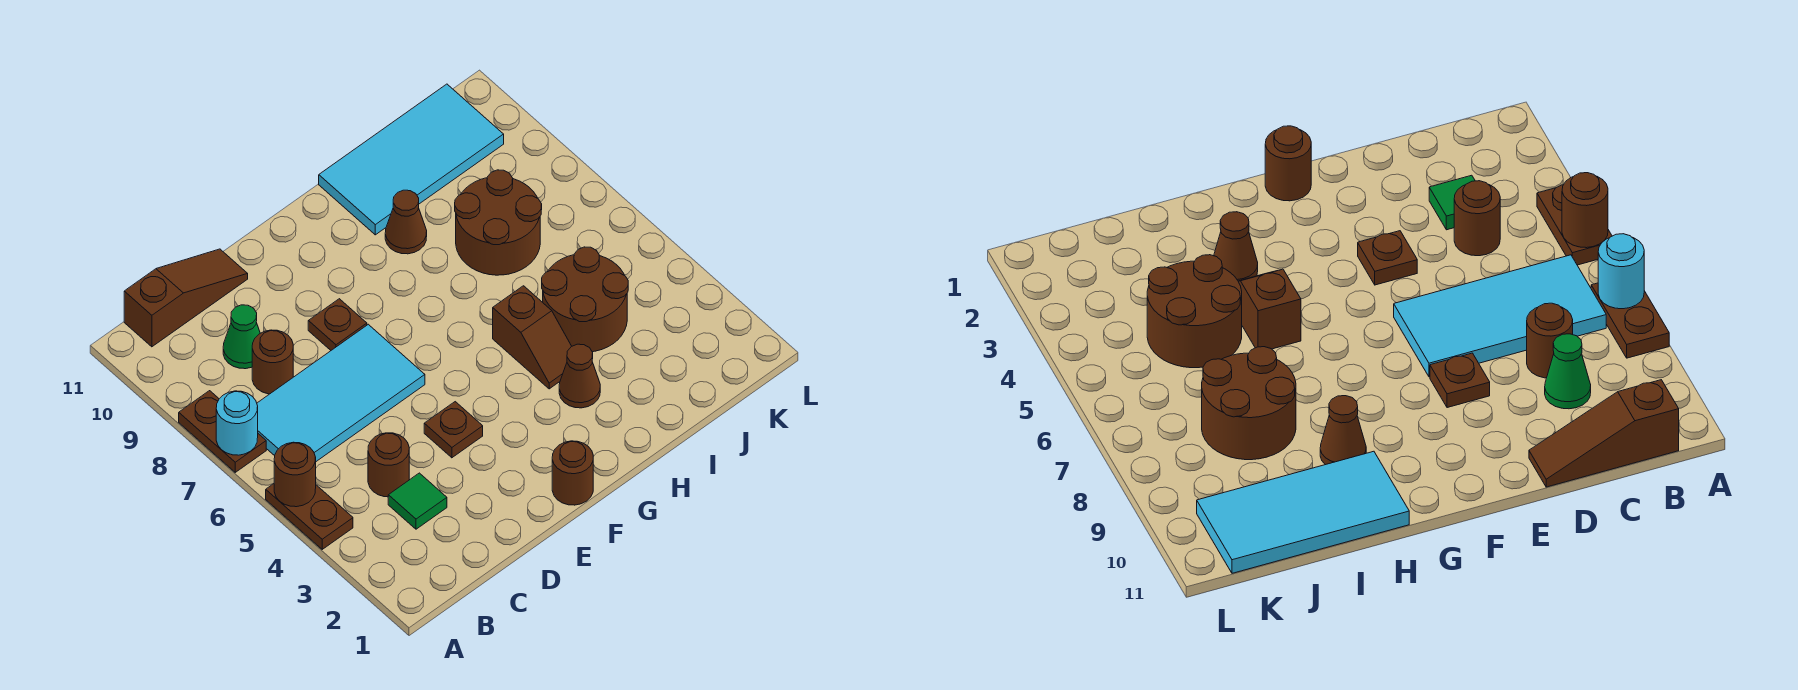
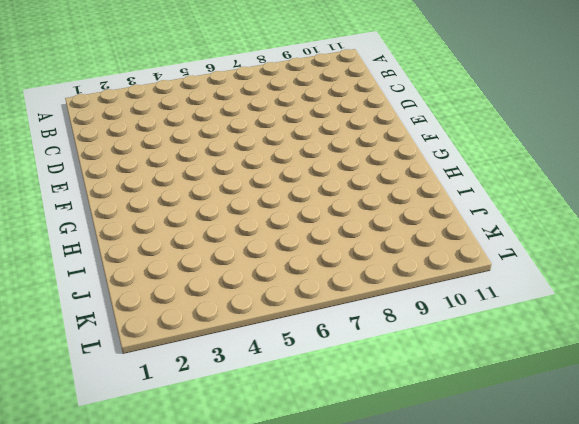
none -> brown 1x2 plate [266,484,353,549]
none -> brown 1x2 plate [179,391,266,472]
none -> cyan 2x4 tile [257,324,425,461]

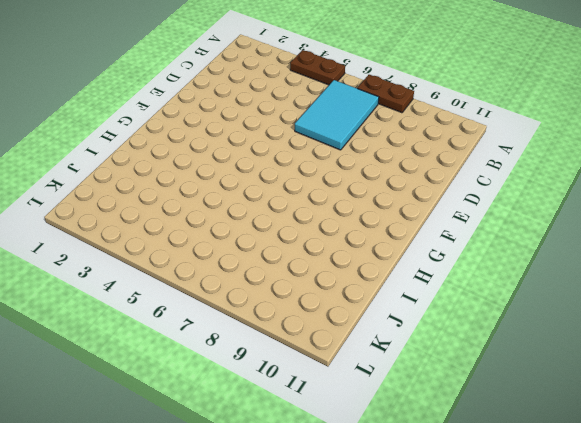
cyan 2x3 tile [295,80,379,150] -> cyan 2x4 tile [257,324,425,461]
none -> brown 1x3 slope [124,249,248,347]
none -> green 1x1 tile [388,473,447,529]
none -> brown 1x1 round brick [368,433,409,497]

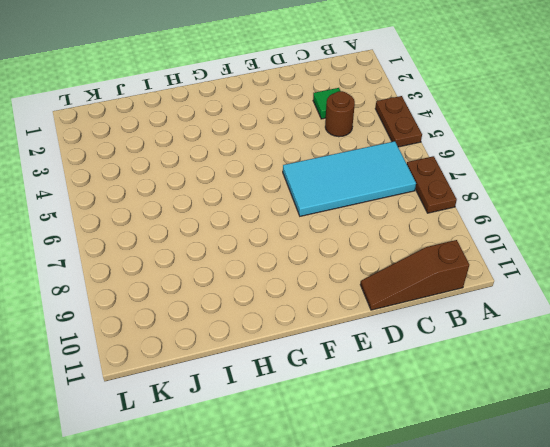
none -> brown 1x1 round brick [252,330,293,394]
none -> green 1x1 cone [223,305,260,369]
none -> brown 1x1 plate [424,402,483,458]

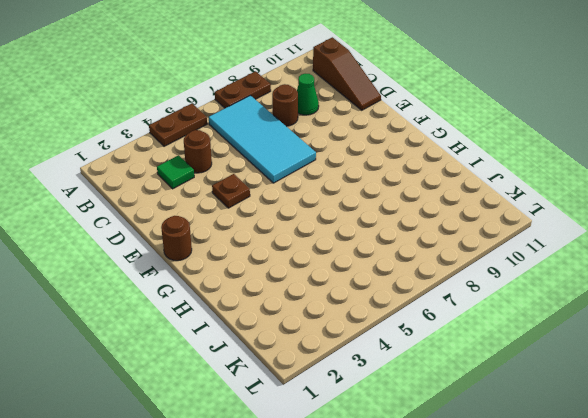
none -> brown 1x1 plate [308,299,367,350]
none -> brown 1x1 cone [559,344,600,408]
none -> brown 1x2 slope [493,286,572,389]

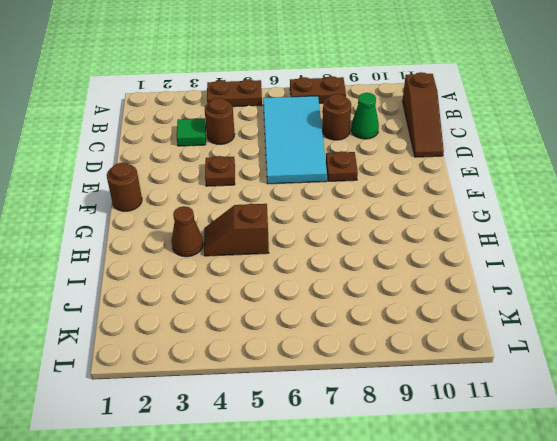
none -> brown 1x1 cone [385,190,427,254]
none -> cyan 2x4 tile [319,84,504,235]
none -> brown 2x2 round brick [542,247,628,352]

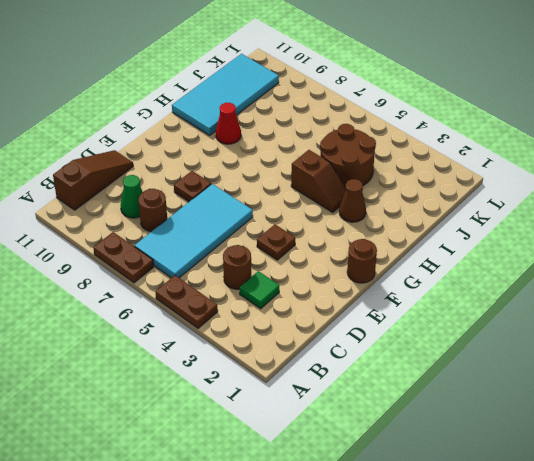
red 1x1 cone [216,103,241,144] -> brown 1x1 cone [385,190,427,254]
none -> brown 2x2 round brick [455,170,542,275]
none -> brown 1x1 round brick [274,442,316,507]
none -> cyan 1x1 round brick [216,391,258,455]

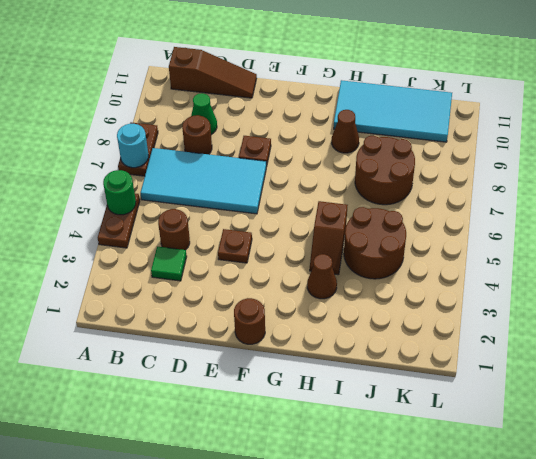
green 1x1 round brick [103,170,136,215] -> brown 1x1 round brick [274,442,316,507]

